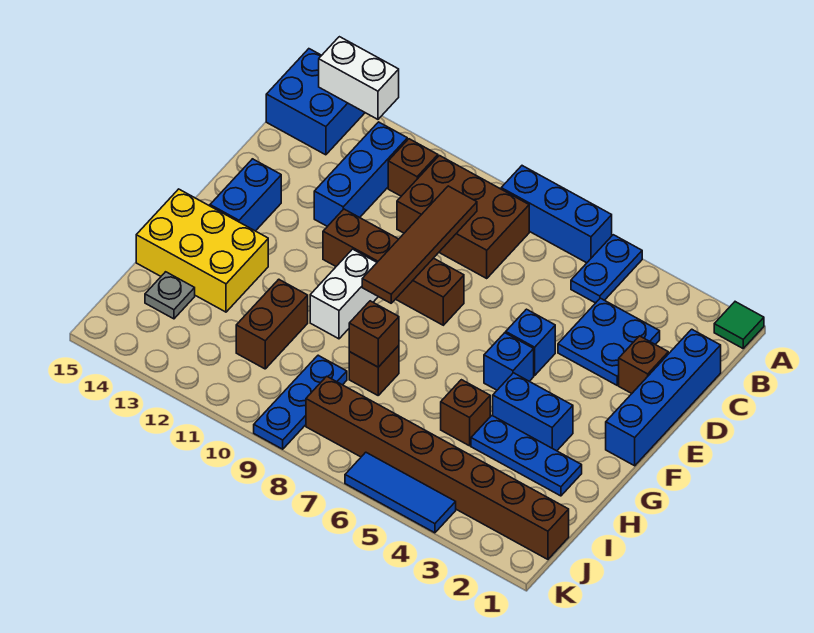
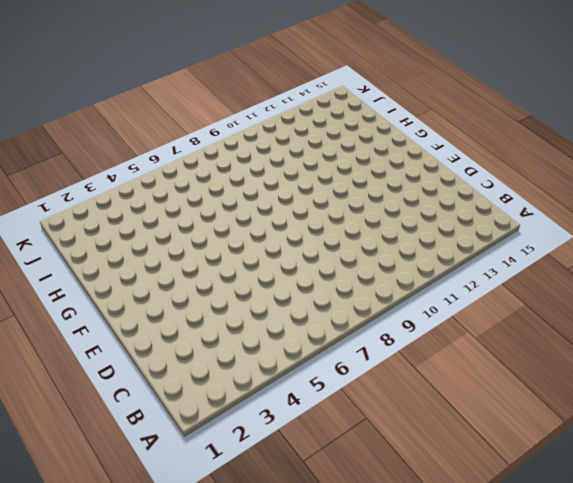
none -> green 1x1 tile [714,302,764,348]
none -> blue 1x2 plate [571,235,642,303]
none -> blue 1x3 brick [501,166,612,263]

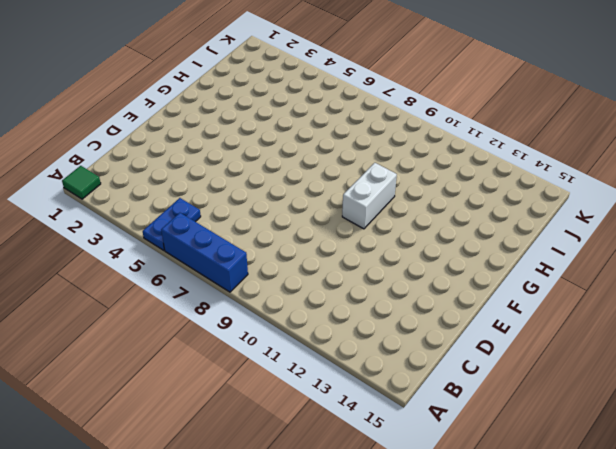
none -> blue 2x2 brick [266,49,365,155]
none -> brown 2x3 brick [397,156,529,278]
none -> brown 1x1 brick [388,139,438,196]

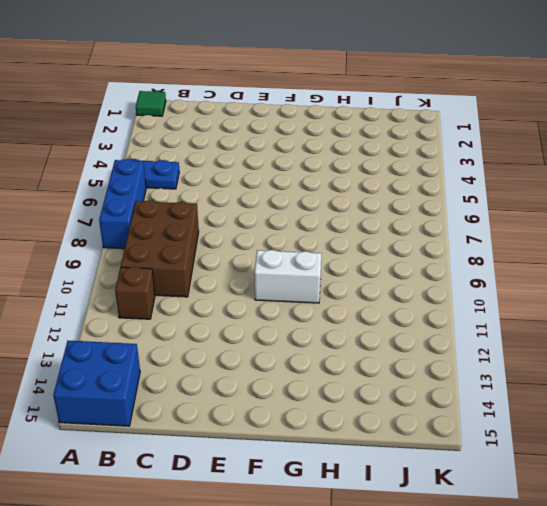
none -> blue 1x3 brick [314,122,407,226]
none -> blue 1x4 brick [606,329,721,466]
none -> blue 2x2 plate [558,298,660,385]

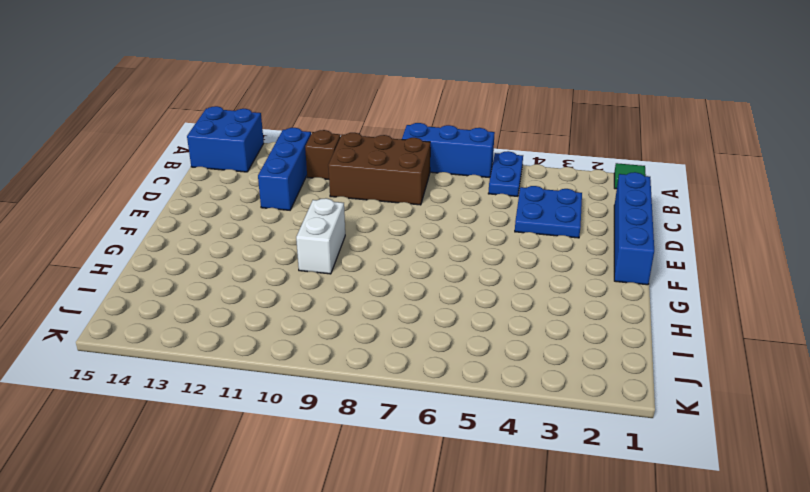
none -> brown 1x1 brick [619,336,668,393]
none -> blue 1x1 brick [506,309,555,375]
none -> brown 1x4 brick [323,209,464,325]

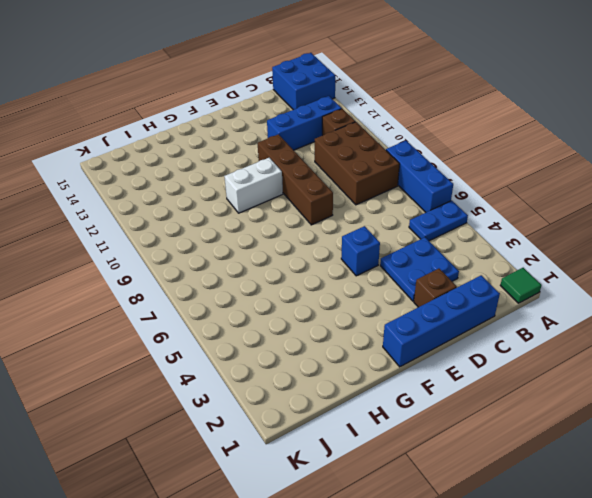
none -> blue 1x2 brick [210,159,281,231]
none -> blue 1x1 brick [484,333,534,390]
none -> blue 1x2 brick [493,373,573,451]

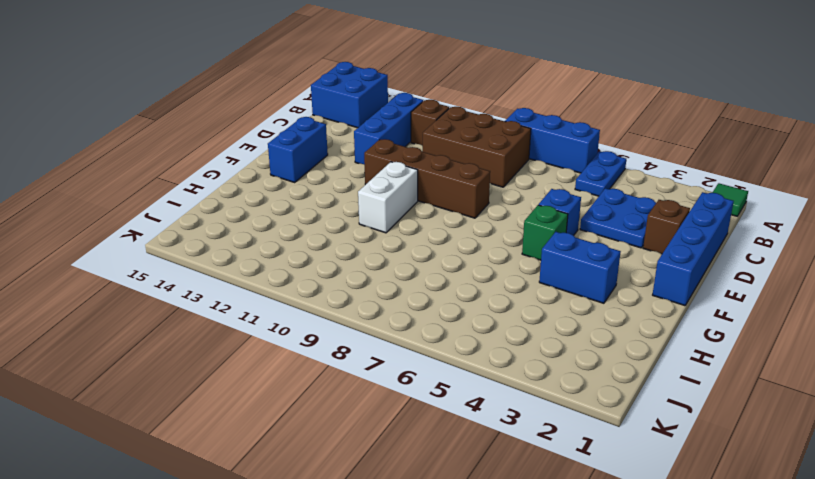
green 1x1 brick [522,205,568,260] -> blue 1x1 brick [484,333,534,390]
none -> yellow 2x3 brick [136,189,268,312]
none -> blue 1x3 plate [471,416,582,496]
none -> brown 1x1 brick [441,380,490,446]

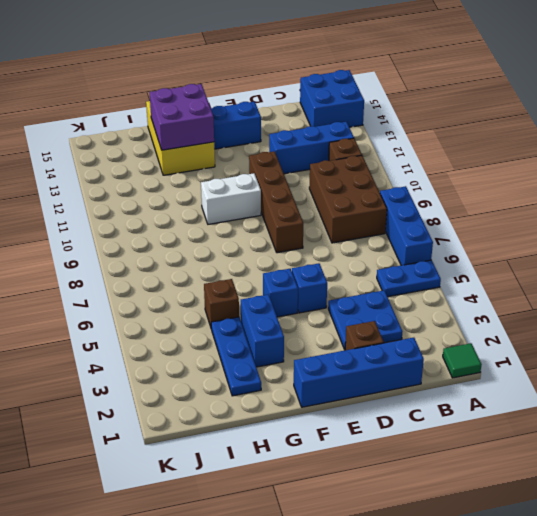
purple 2x2 brick [149,84,214,150] -> none
none -> brown 1x1 brick [349,346,399,395]
none -> brown 1x2 brick [236,279,308,369]
none -> blue 1x3 plate [254,355,347,449]

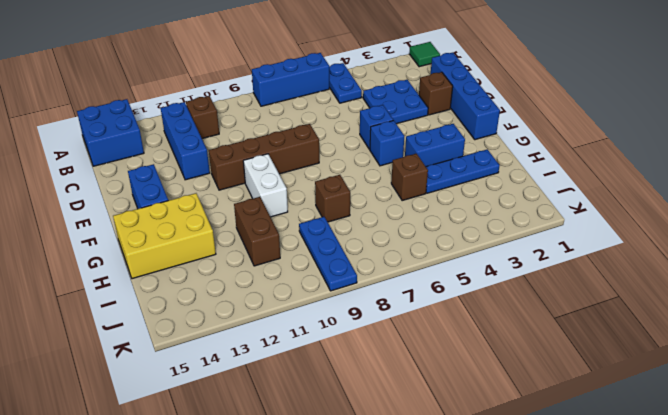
none -> brown 2x3 brick [397,156,529,278]
none -> grey 1x1 plate [145,272,195,319]
none -> brown 1x8 brick [306,376,569,559]

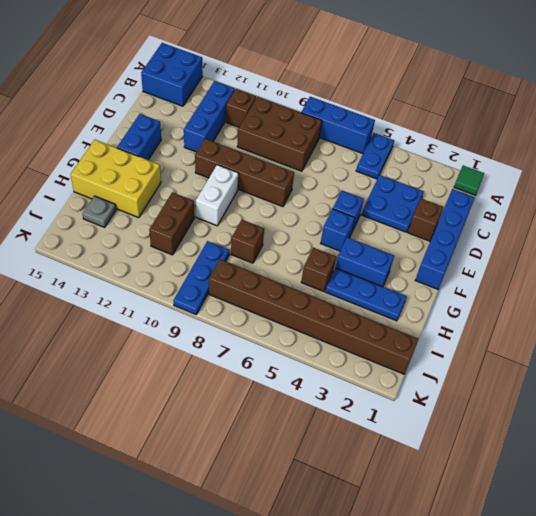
none -> blue 1x3 tile [345,452,456,533]
none -> white 1x2 brick [319,37,399,119]
none -> brown 1x4 tile [362,186,477,303]

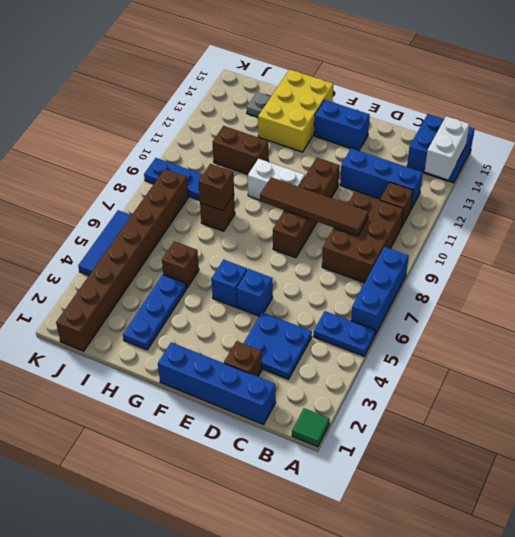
none -> blue 1x2 brick [493,373,573,451]

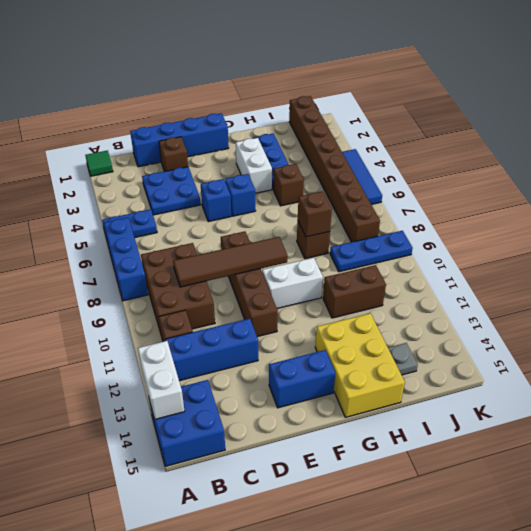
white 1x2 brick [236,138,272,193] -> blue 1x2 brick [493,373,573,451]

